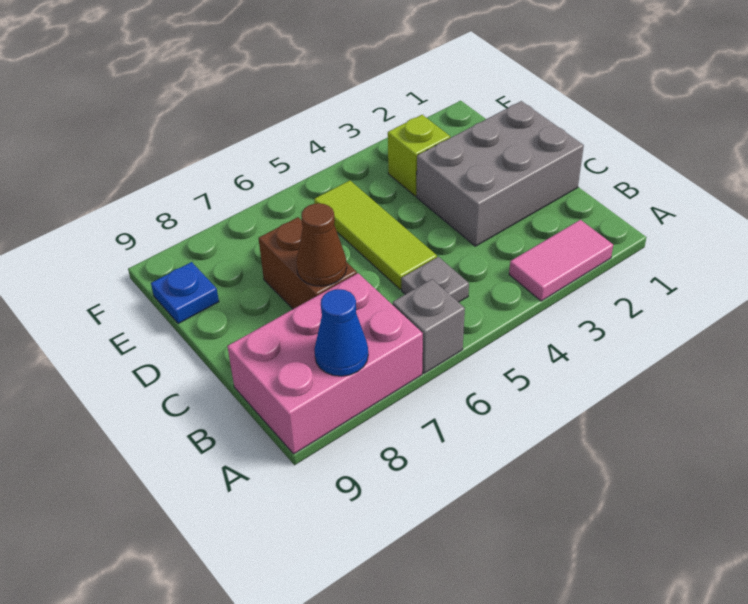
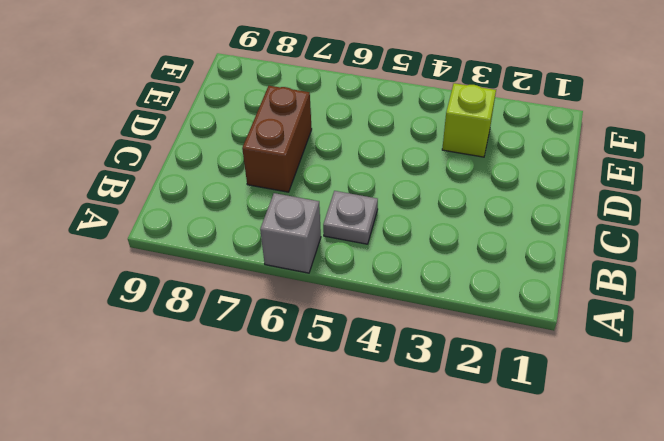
none -> pink 1x2 tile [509,220,613,301]
none -> pink 2x3 brick [227,273,423,454]

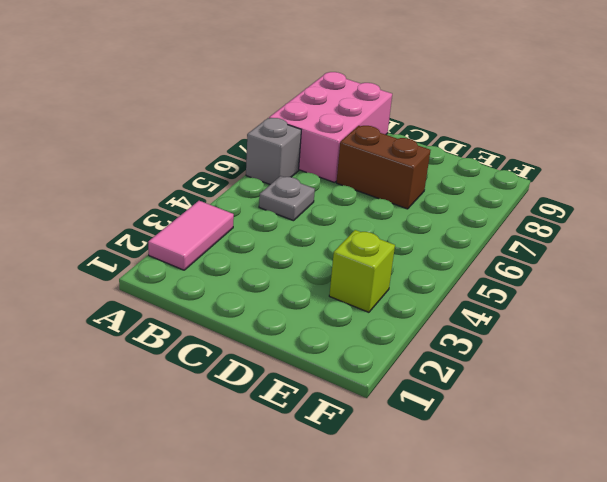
none -> grey 2x3 brick [417,101,584,246]
none -> lime 1x3 tile [314,181,437,289]

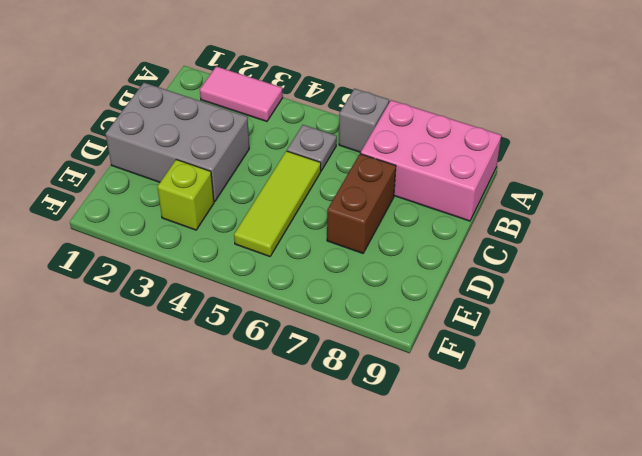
none -> blue 1x1 plate [151,262,219,324]
none -> blue 1x1 cone [314,289,368,376]

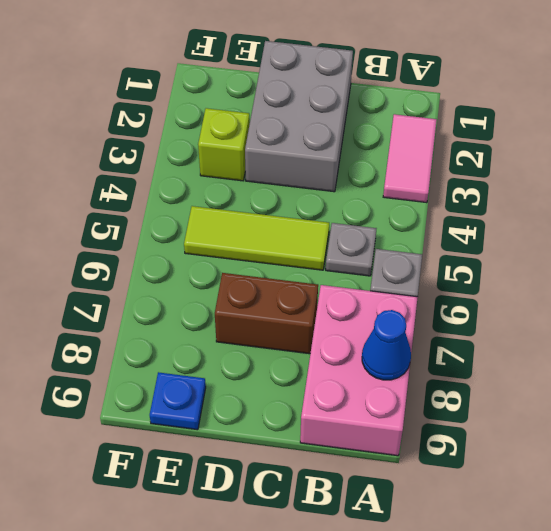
none -> brown 1x1 cone [296,203,347,286]

